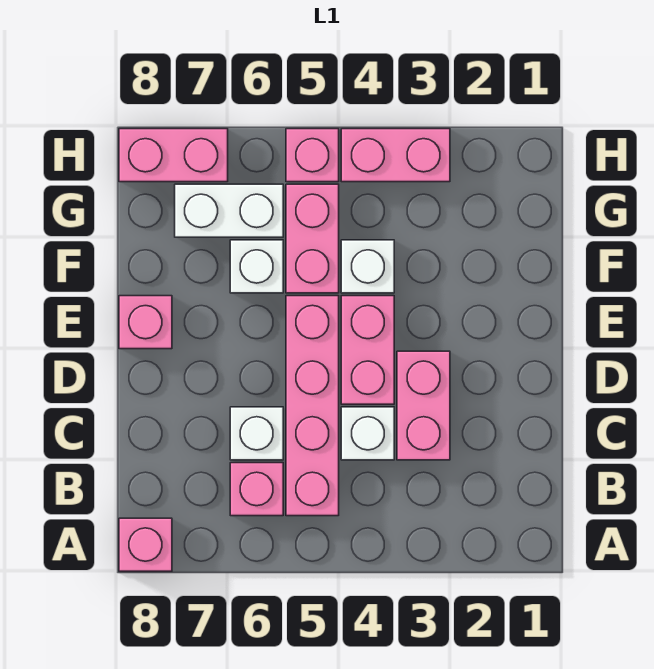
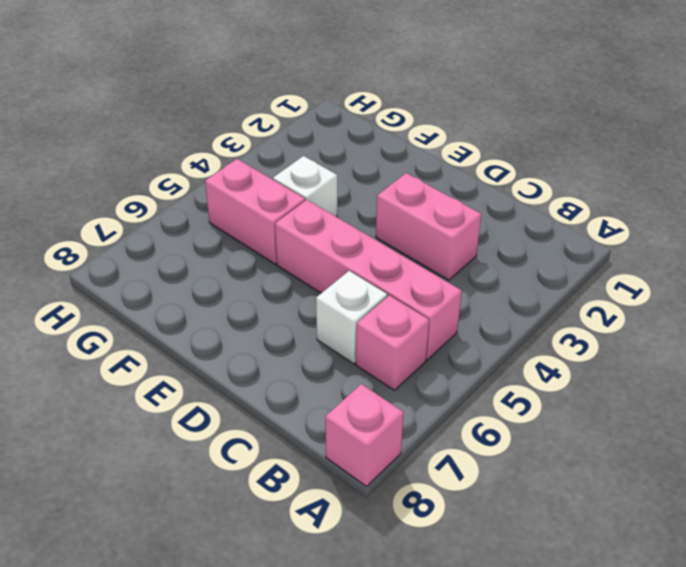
none -> white 1x1 brick [341,407,394,460]
none -> pink 1x2 brick [341,296,394,404]
none -> pink 1x1 brick [119,296,172,349]

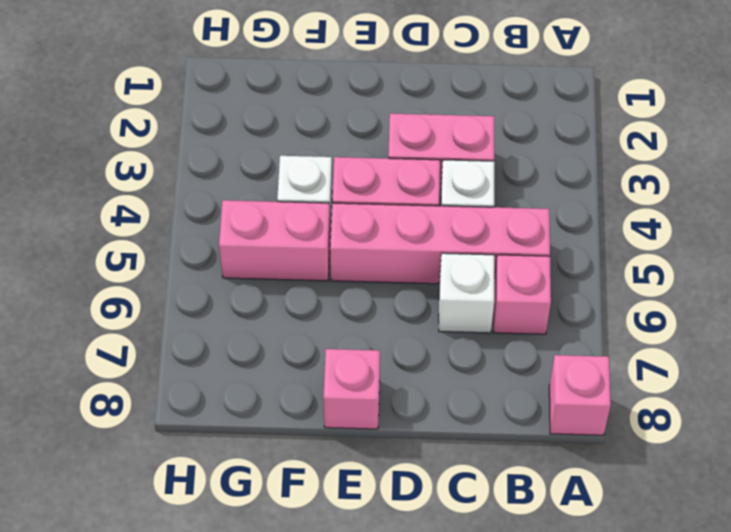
none -> white 1x1 brick [230,240,283,293]
none -> white 1x2 brick [175,184,283,237]
none -> pink 1x2 brick [341,129,450,182]

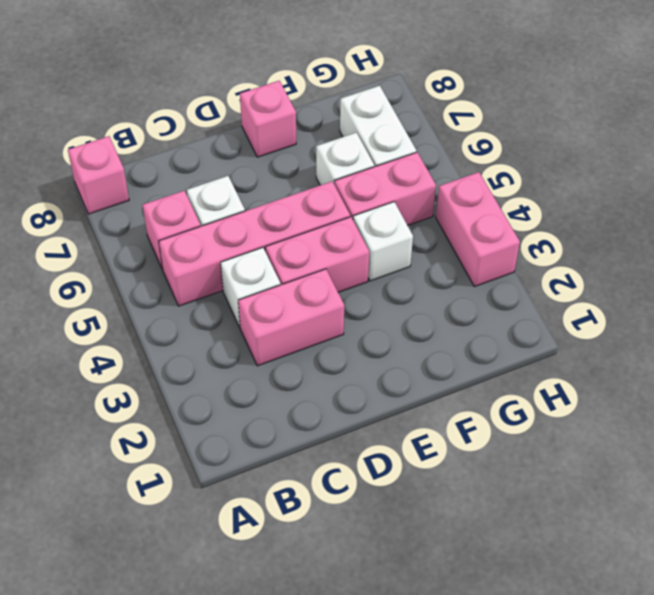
none -> pink 1x1 brick [286,129,339,182]
none -> pink 1x2 brick [119,129,228,182]

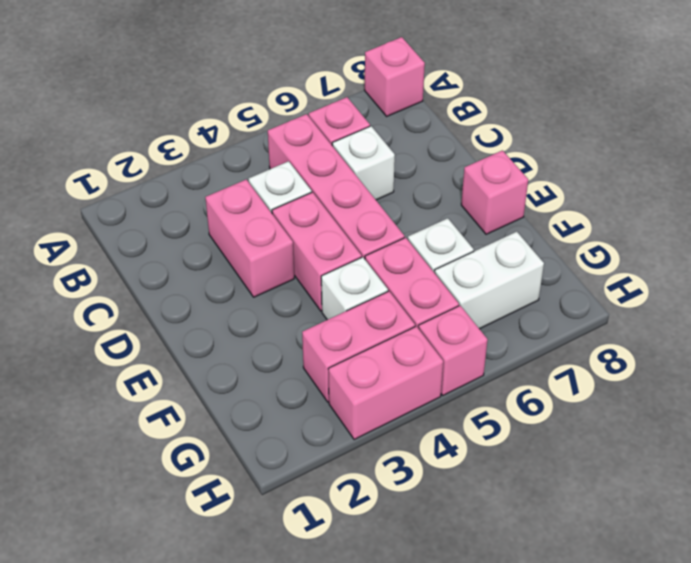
pink 1x2 brick [302,291,415,402] -> pink 1x2 brick moved to [119,129,228,182]

